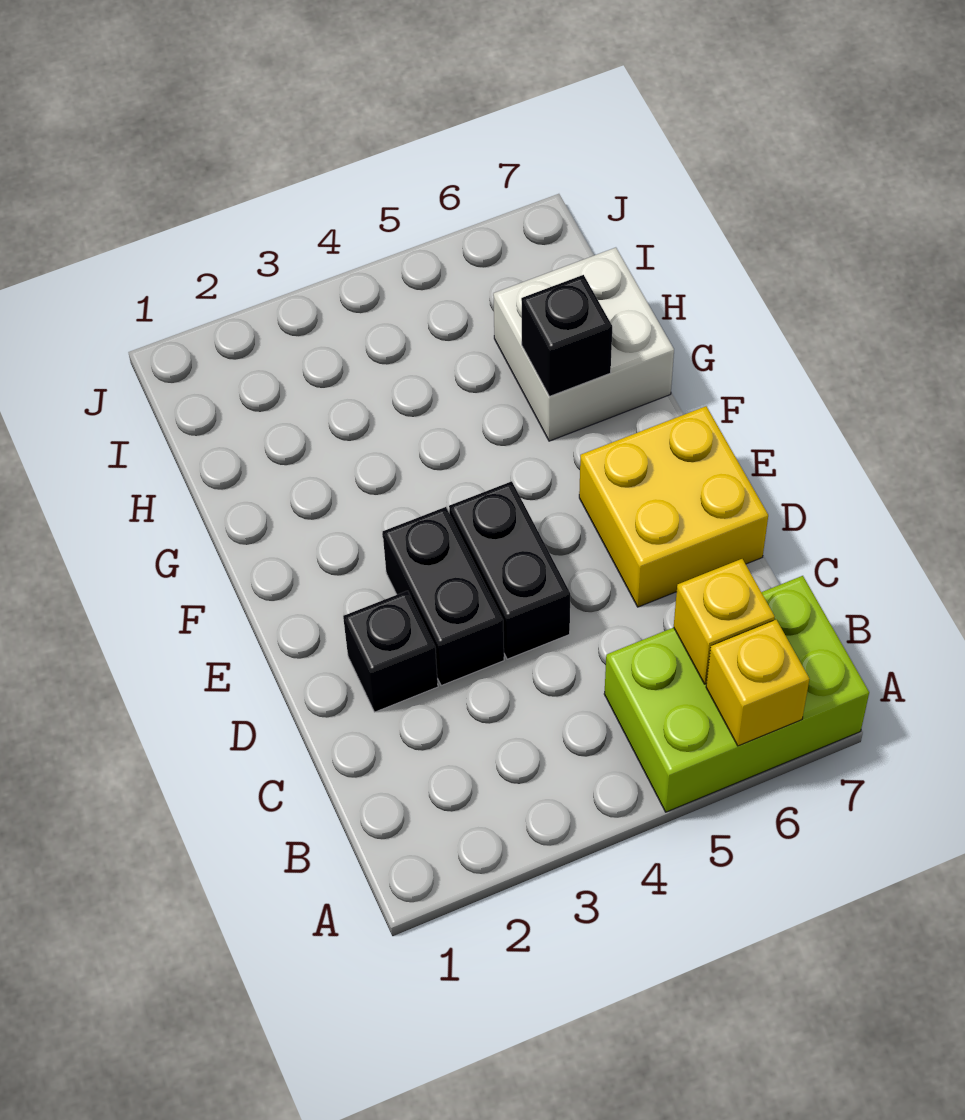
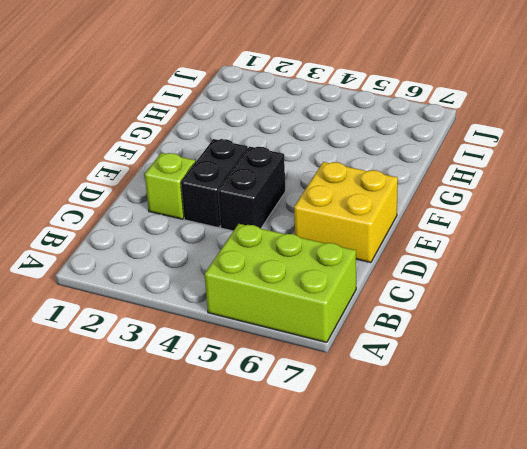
lime 1x1 brick [145,153,196,219] -> black 1x1 brick [343,591,438,712]
none -> white 2x2 brick [493,248,674,441]
none -> yellow 1x1 brick [706,620,810,746]

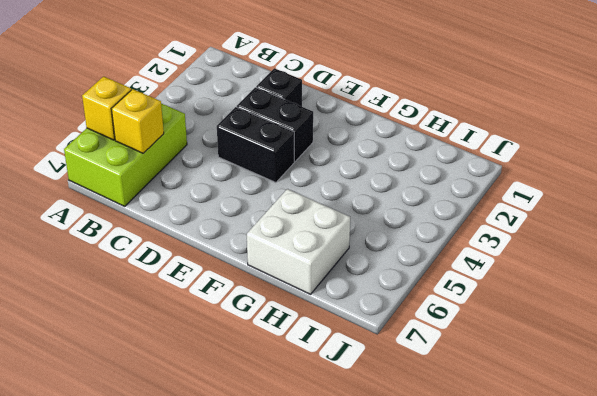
none -> yellow 2x2 brick [579,406,768,607]
none -> black 1x1 brick [521,275,612,396]

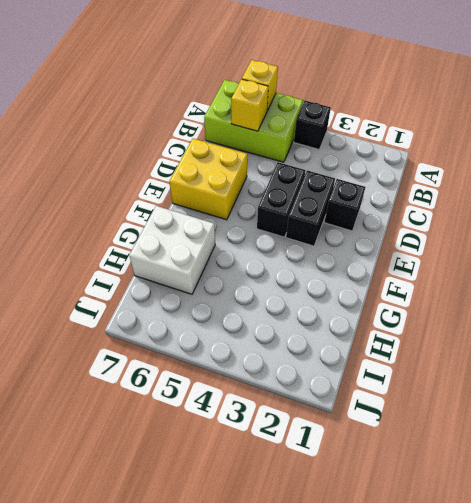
black 1x1 brick [294,101,331,149] -> black 1x1 brick moved to [521,275,612,396]

